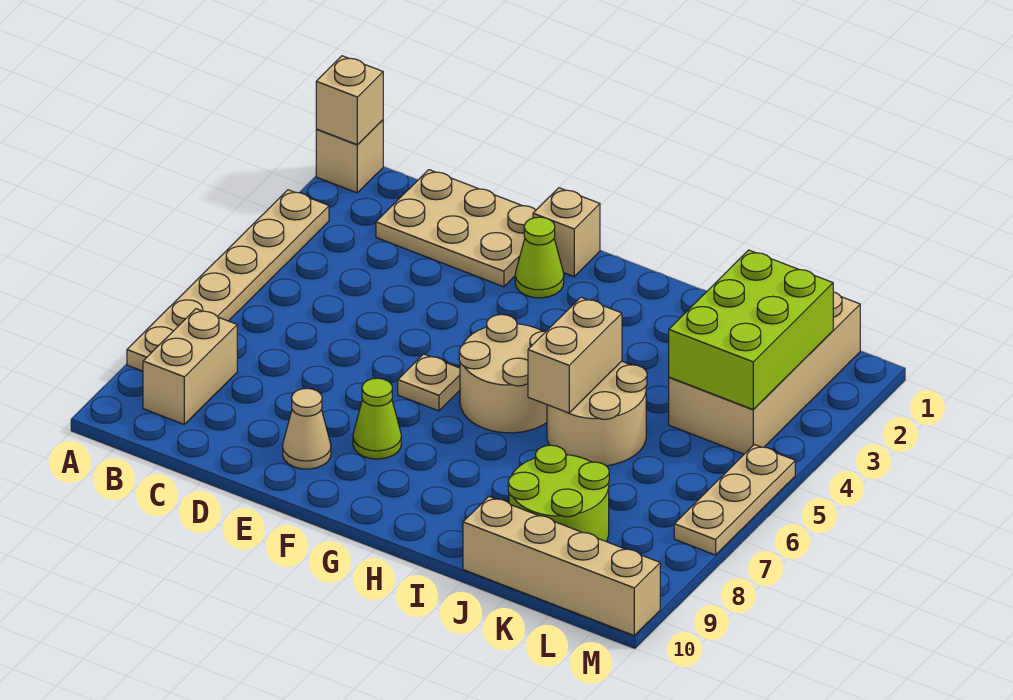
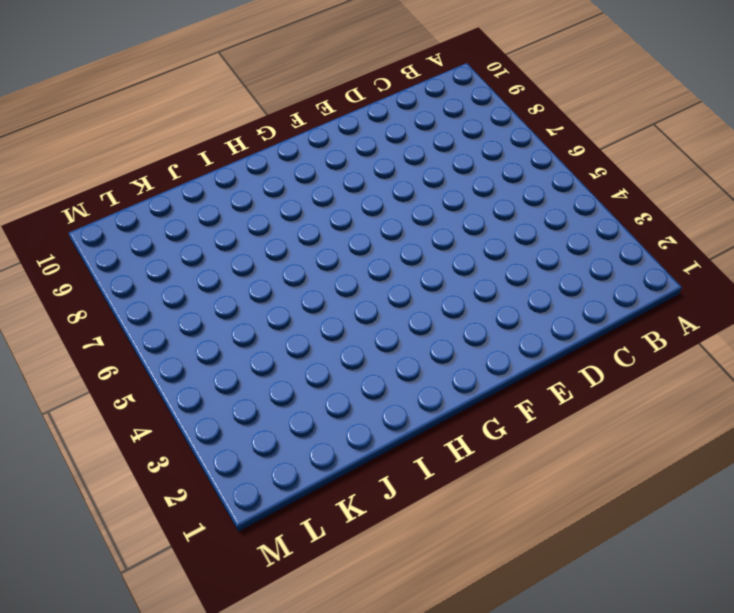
none -> tan 1x1 brick [316,120,383,193]
none -> tan 1x6 plate [127,190,329,371]
none -> tan 1x2 brick [143,309,237,424]

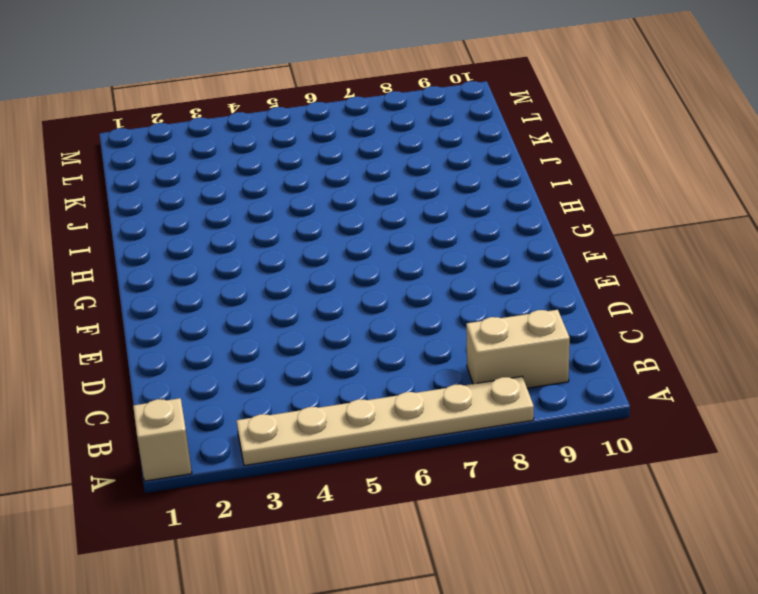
none -> tan 2x3 plate [376,170,536,287]
none -> tan 1x1 cone [283,388,331,469]
none -> tan 1x1 brick [533,188,600,276]

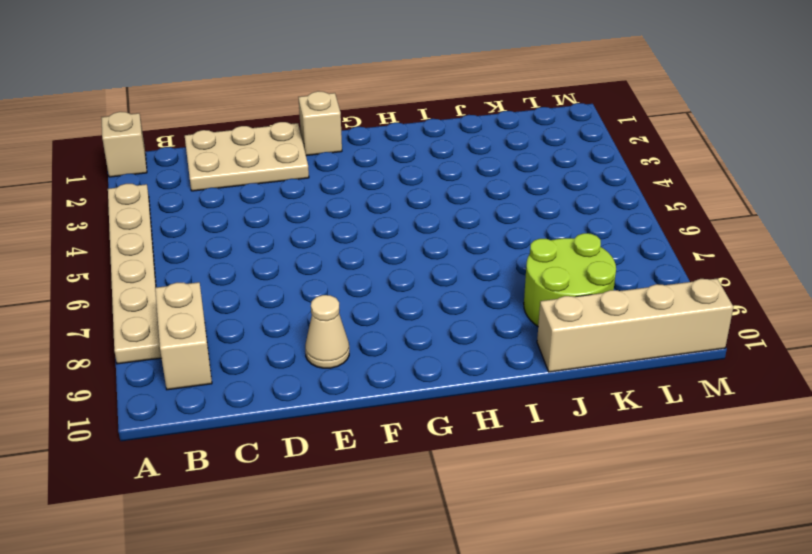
none -> lime 1x1 cone [515,217,564,298]
none -> tan 1x1 plate [398,354,460,411]
none -> lime 1x1 cone [353,378,401,459]

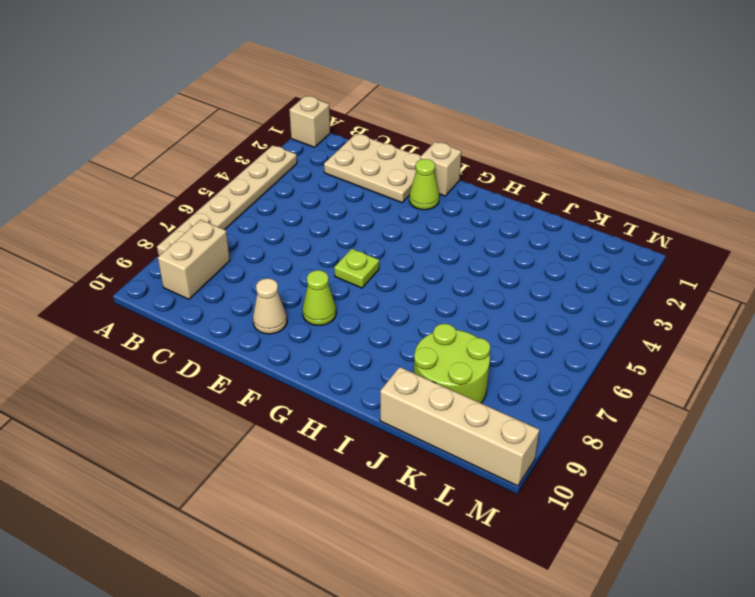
lime 1x1 plate [334,249,379,288] -> tan 1x1 plate [398,354,460,411]
none -> tan 2x2 round brick [459,315,547,433]
none -> tan 2x2 round brick [547,361,647,466]
none -> tan 2x4 brick [669,292,860,454]

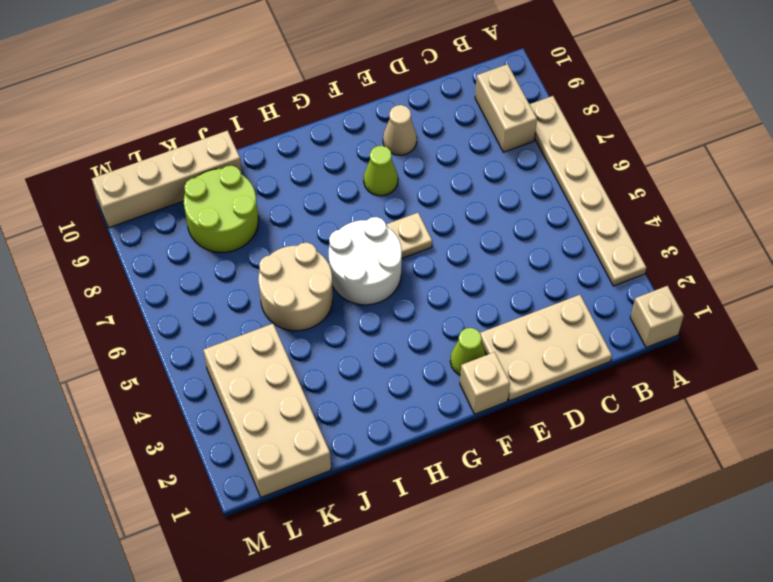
white 2x2 round brick [329,217,402,305] -> tan 2x2 round brick [459,315,547,433]
none -> tan 1x3 plate [674,445,795,555]
none -> tan 1x1 brick [316,56,383,145]
none -> tan 1x2 brick [528,297,622,413]

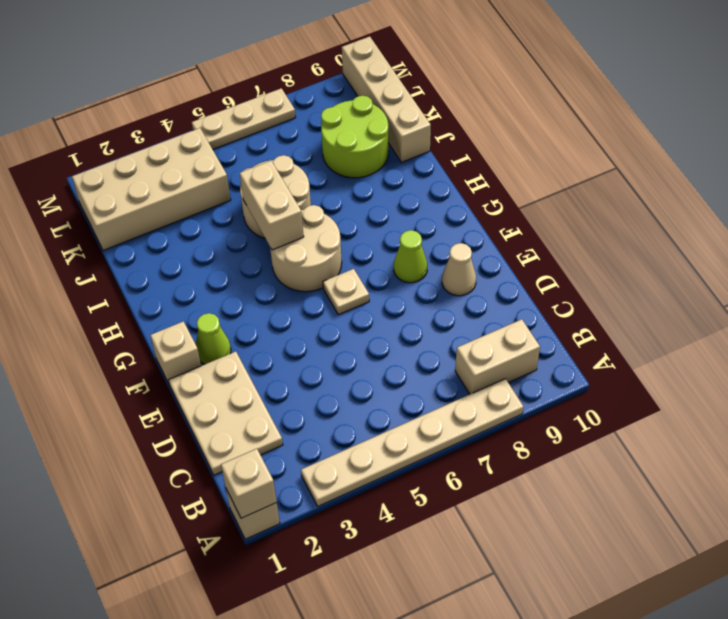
tan 1x2 brick [240,161,304,250] -> tan 1x2 brick turned to [528,297,622,413]
none -> lime 2x3 brick [669,250,833,410]

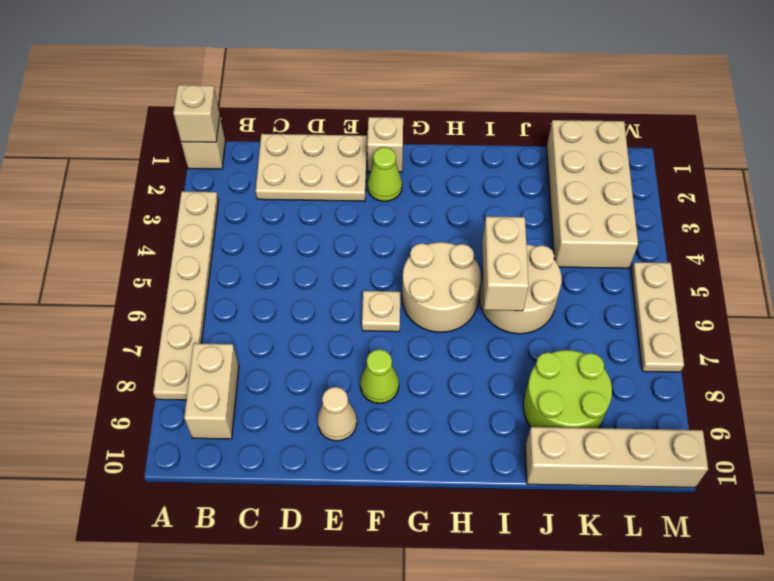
none -> lime 2x3 brick [669,250,833,410]

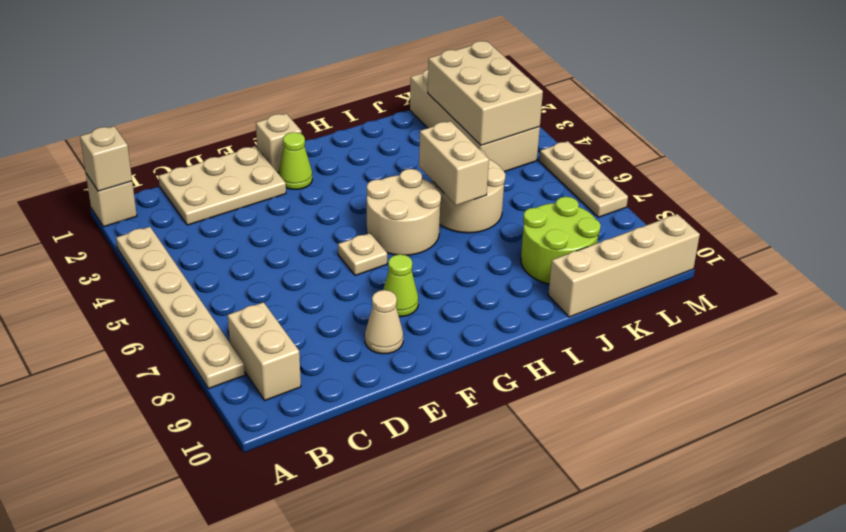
tan 2x3 brick [428,41,543,145] -> lime 2x3 brick [669,250,833,410]

